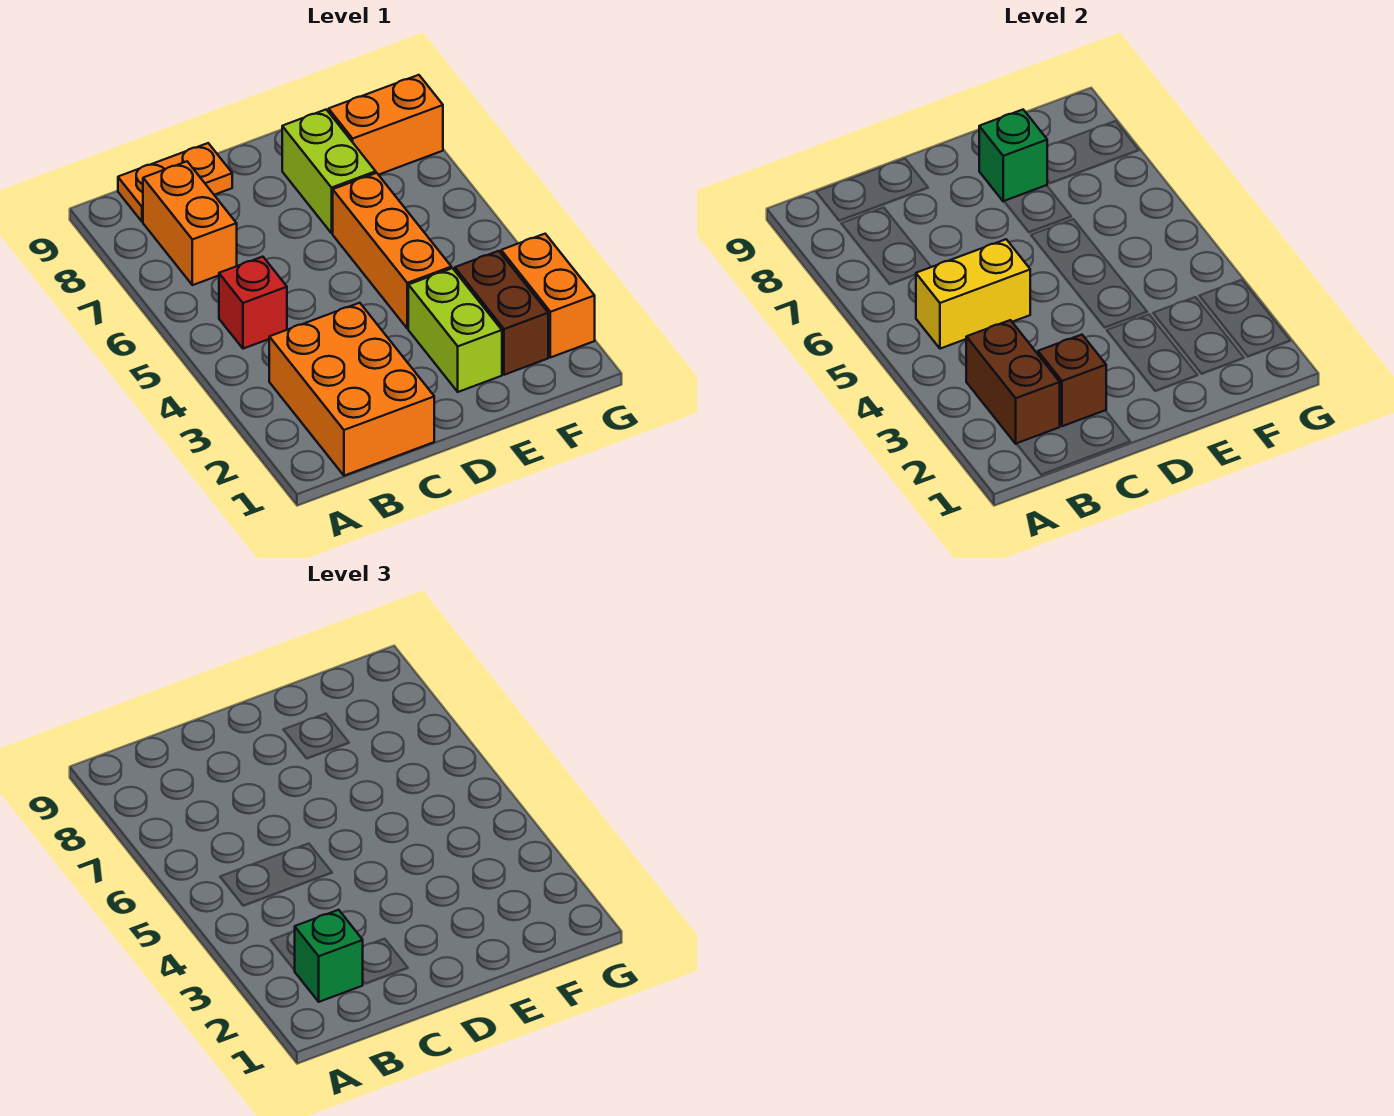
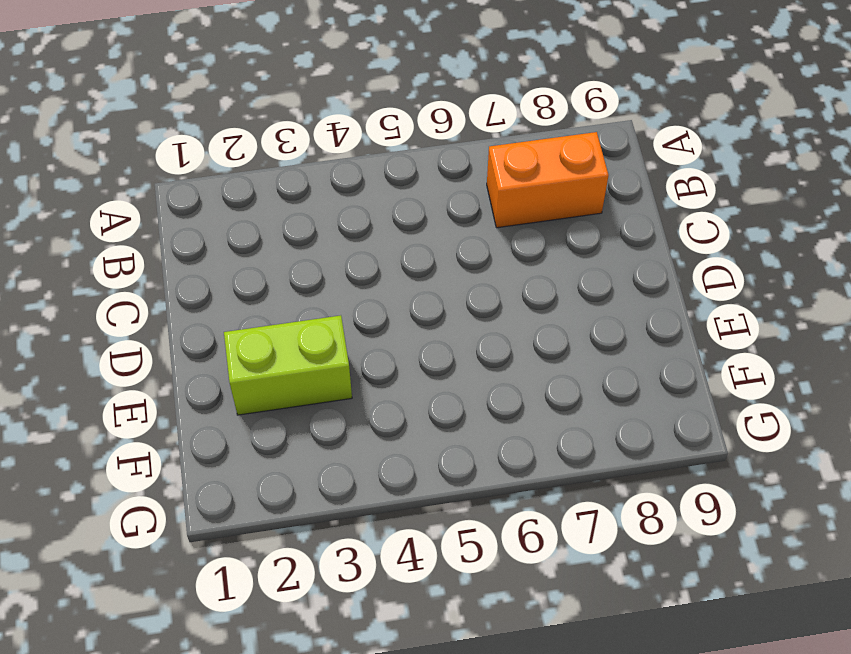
none -> orange 2x3 brick [269,303,434,476]
none -> red 1x1 brick [219,257,287,349]
none -> orange 1x2 plate [118,143,232,222]

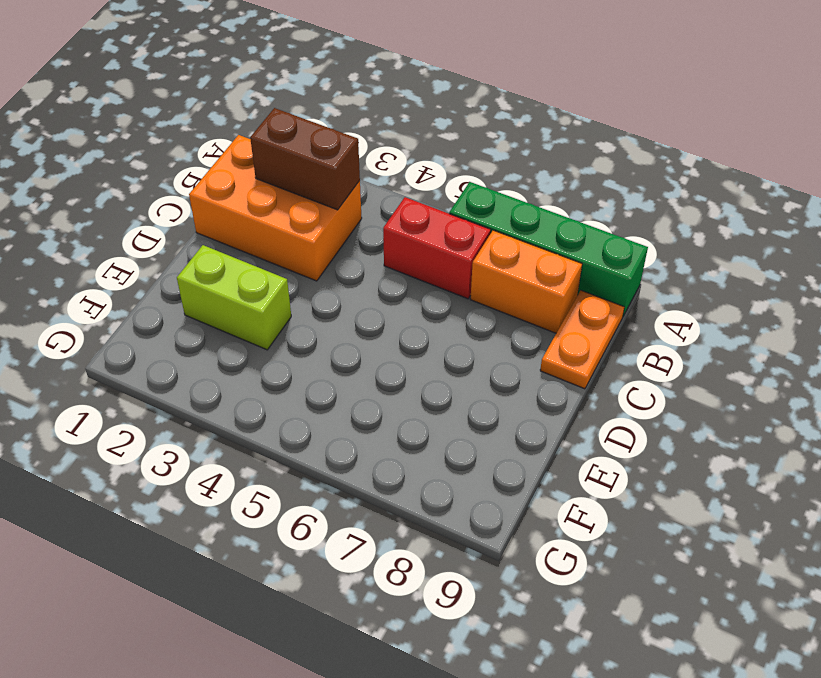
green 1x4 brick [449,182,648,316] -> none
red 1x2 brick [383,197,491,299] -> red 1x1 brick [219,257,287,349]
none -> orange 1x3 brick [333,173,451,329]
none -> lime 1x2 brick [282,110,376,233]
none -> brown 1x2 brick [455,251,548,375]

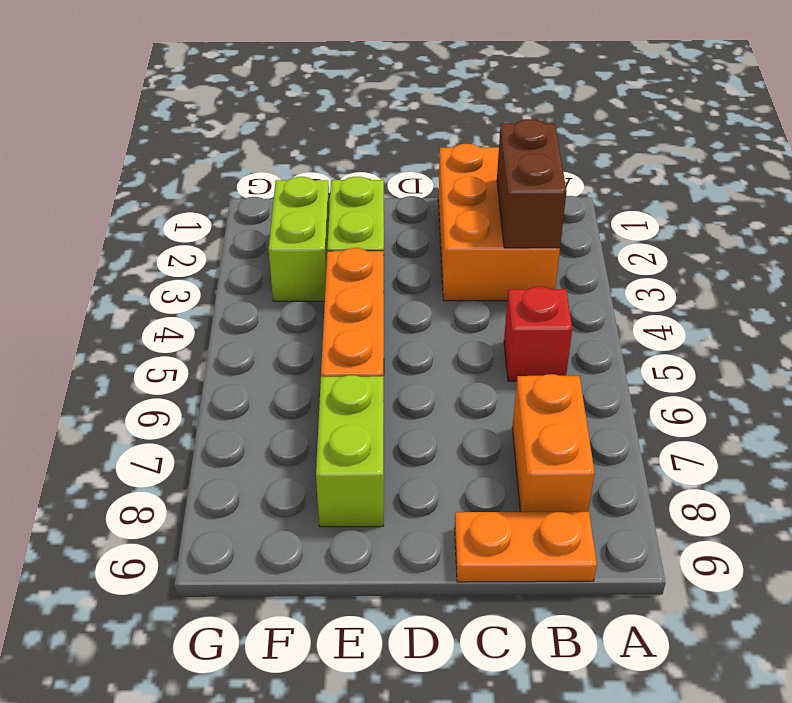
lime 1x2 brick [269,177,330,301] -> brown 1x2 brick [455,251,548,375]
none -> orange 1x2 brick [329,75,443,175]
none -> orange 1x2 brick [501,234,595,358]
none -> yellow 1x2 brick [916,239,1030,349]

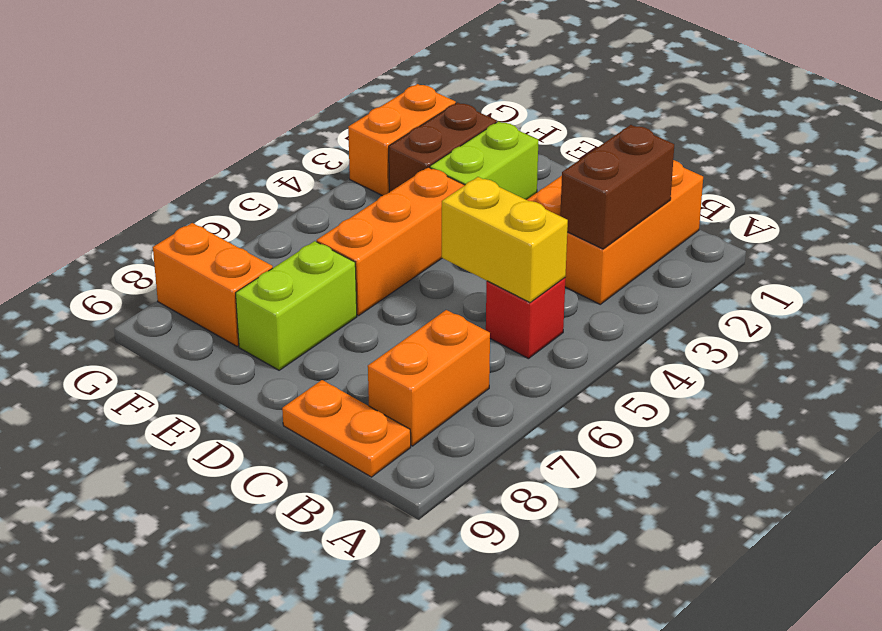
none -> brown 1x1 brick [1038,335,1106,426]
none -> green 1x1 brick [979,110,1047,201]
none -> green 1x1 brick [295,910,363,1002]

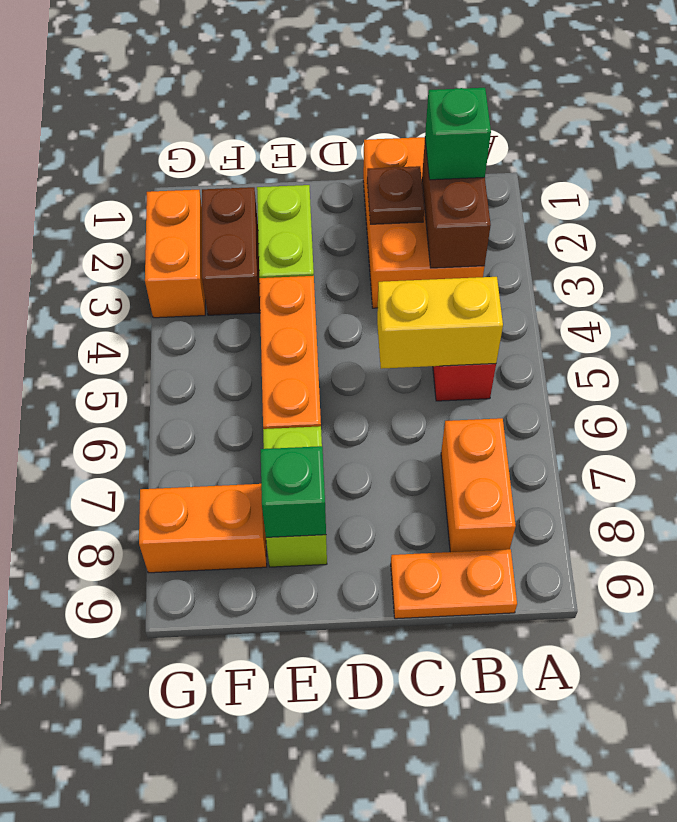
brown 1x1 plate [367,166,424,224] -> brown 1x1 brick [1038,335,1106,426]

